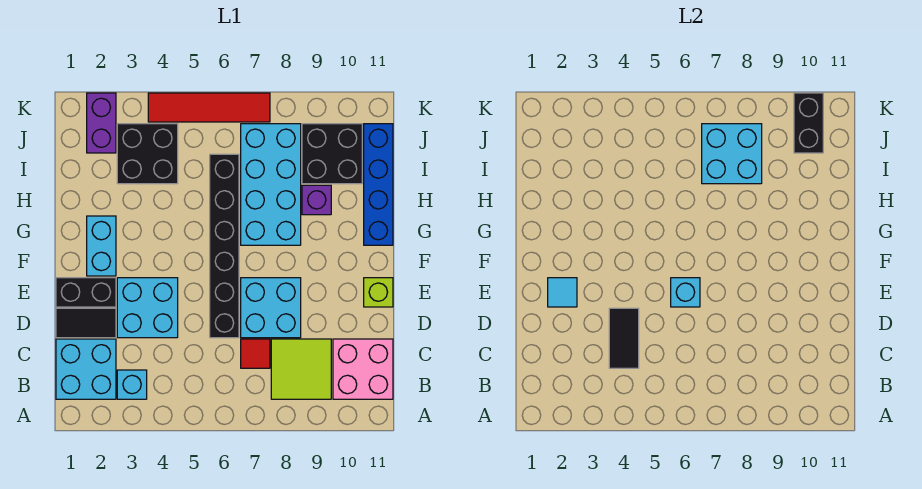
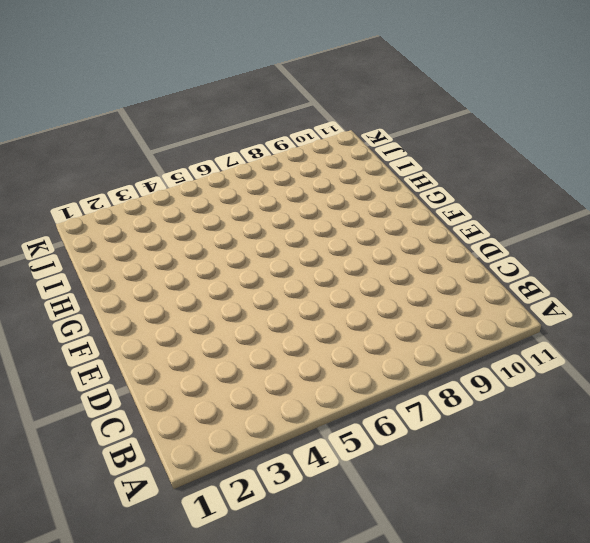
none -> cyan 2x2 brick [56,339,116,399]
none -> cyan 1x1 brick [117,370,147,399]
none -> lime 2x2 tile [271,339,331,399]

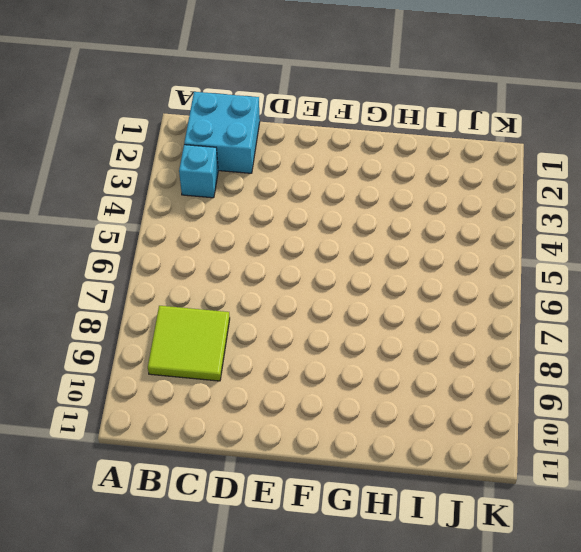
none -> pink 2x2 brick [333,339,393,399]
none -> red 1x1 tile [241,339,270,368]
none -> black 1x2 tile [56,308,116,338]

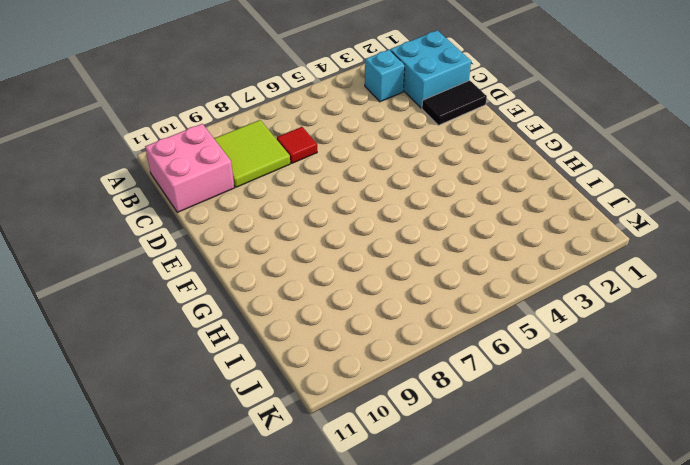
none -> cyan 2x2 brick [117,278,178,338]
none -> black 1x6 brick [210,154,239,338]
none -> cyan 2x2 brick [241,278,301,338]

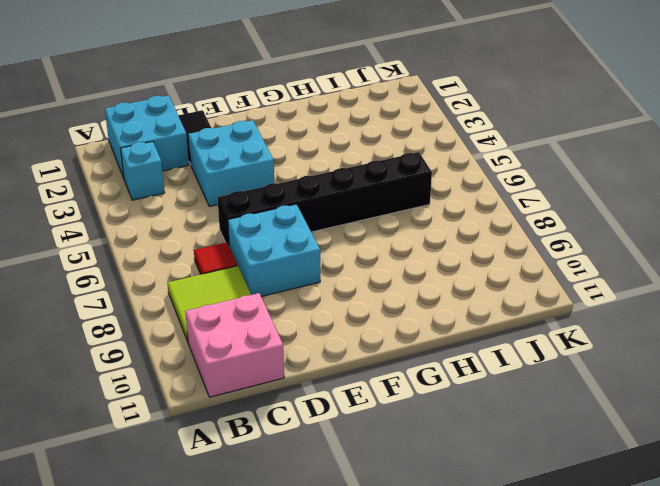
none -> black 1x2 brick [56,278,116,307]
none -> lime 1x1 brick [364,278,393,307]
none -> cyan 1x2 brick [87,216,116,276]

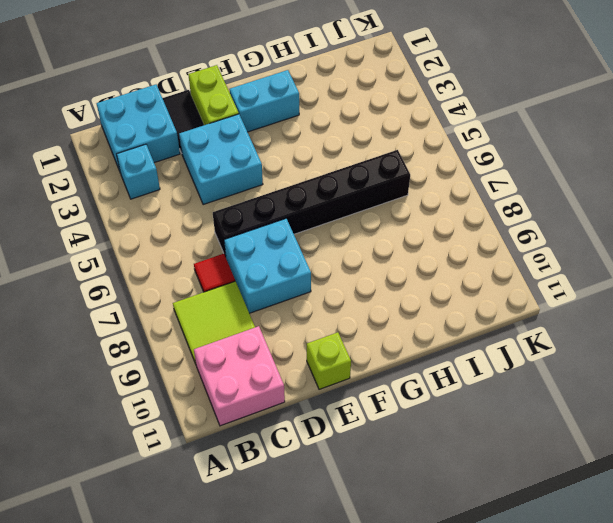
lime 1x2 brick [188,65,239,125] -> black 1x2 brick [56,278,116,307]
none -> cyan 2x4 brick [241,124,301,245]
none -> blue 1x4 brick [364,124,393,245]
none -> purple 1x1 brick [302,185,331,215]

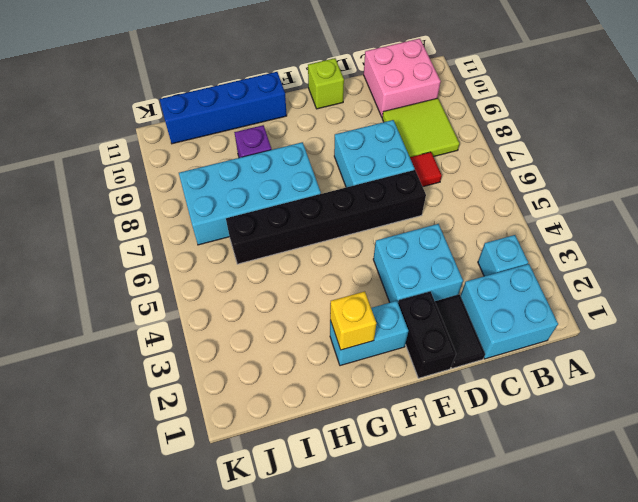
yellow 1x1 brick [330,291,377,350] -> none
none -> black 2x2 brick [117,124,178,184]
none -> black 2x2 brick [302,124,362,184]
none -> purple 1x2 brick [87,93,116,153]

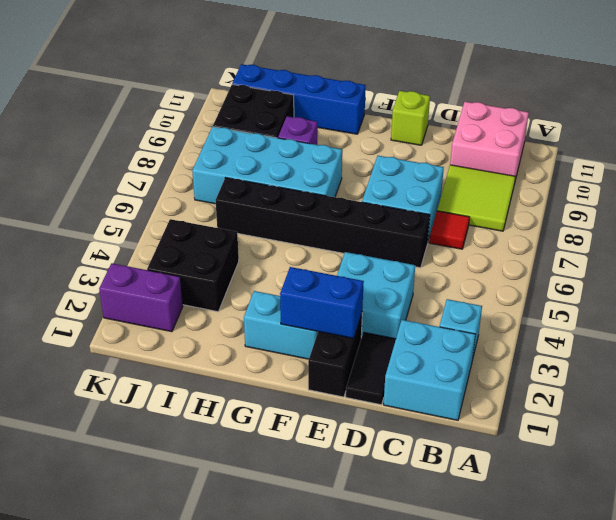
blue 1x2 brick [280,267,364,338] -> cyan 1x1 tile [548,278,577,307]
none -> red 1x4 tile [148,93,270,122]
none -> black 1x2 tile [609,308,639,368]
none -> cyan 1x1 brick [671,278,700,307]

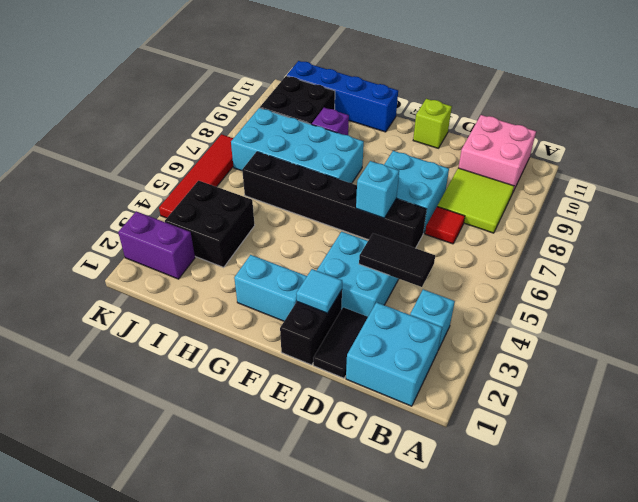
none -> cyan 2x2 brick [702,124,762,184]
none -> black 1x2 brick [794,93,823,153]

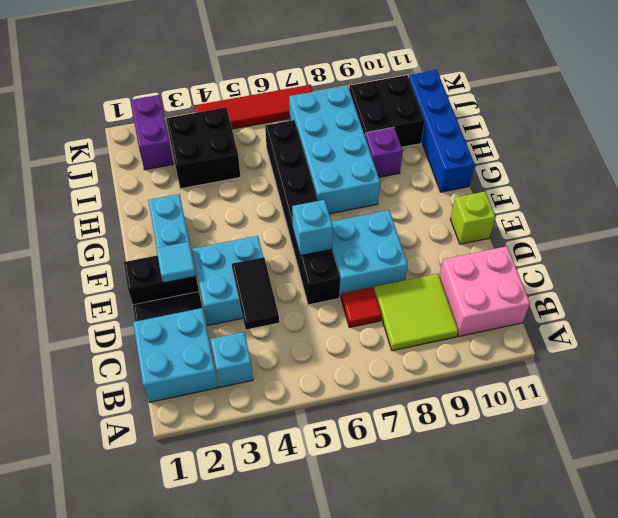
none -> cyan 2x2 brick [702,124,762,184]
none -> black 1x2 brick [794,93,823,153]

